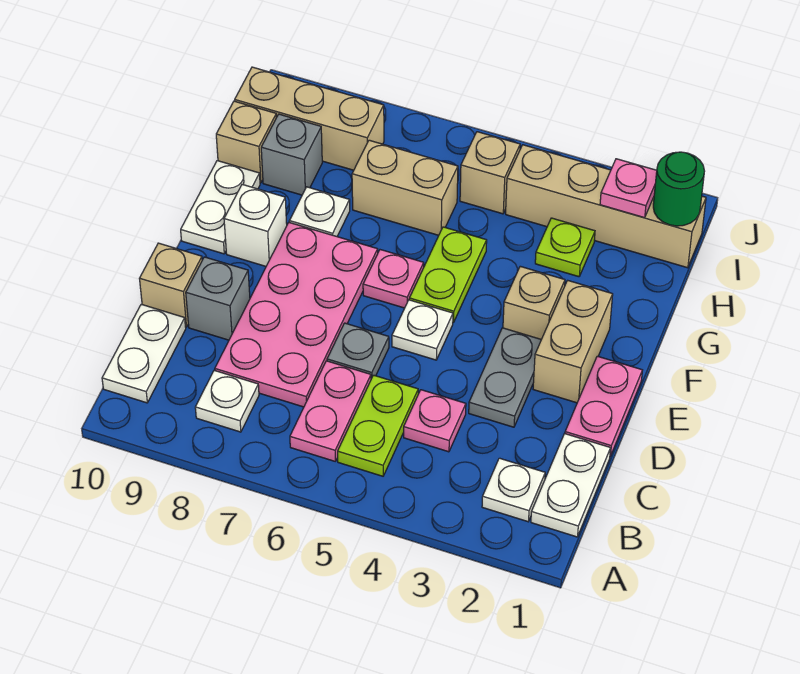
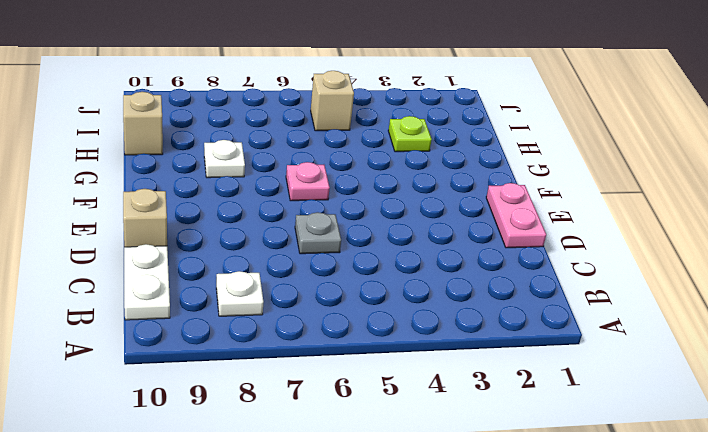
none -> white 1x2 plate [531,434,611,537]
none -> white 1x1 plate [482,458,545,522]
none -> lime 1x2 plate [338,375,418,476]
none -> pink 1x2 plate [290,361,371,461]

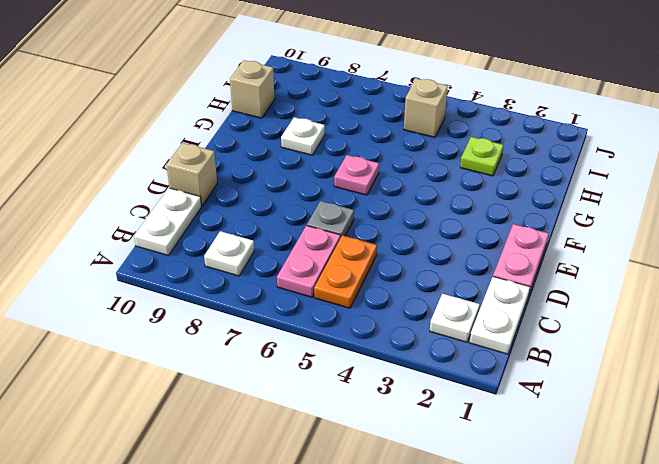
orange 1x2 plate [314,235,377,308] -> lime 1x2 plate [338,375,418,476]
none -> pink 1x1 plate [404,390,466,452]
none -> pink 2x4 plate [215,222,378,407]
none -> grey 1x2 plate [469,328,541,427]
none -> grey 1x1 brick [186,257,250,340]

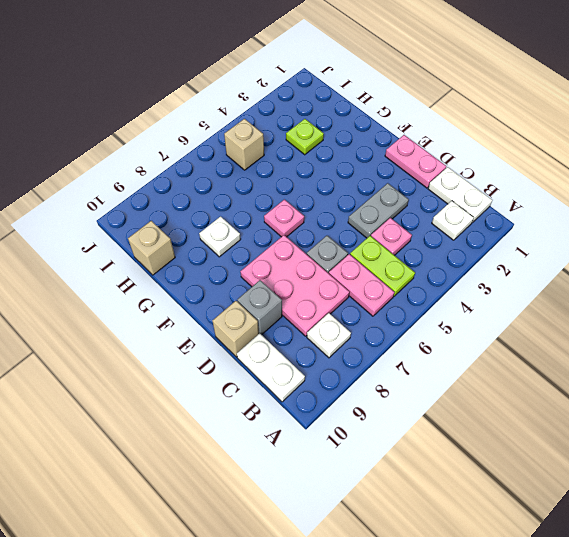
pink 2x3 plate [240,235,350,336] -> pink 2x4 plate [215,222,378,407]
grey 1x2 plate [348,183,409,238] -> grey 1x2 plate turned to [469,328,541,427]
none -> tan 1x2 brick [533,280,613,403]
none -> white 1x1 plate [392,300,453,360]
none -> tan 1x1 brick [503,266,565,339]
none -> lime 1x2 plate [409,227,487,323]

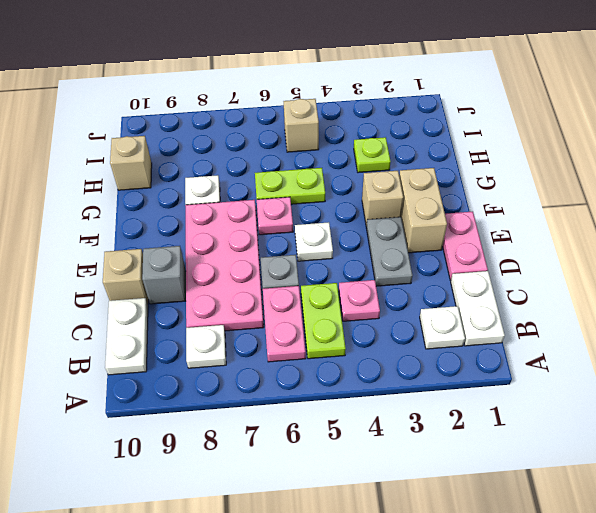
lime 1x2 plate [255,168,325,204] -> lime 1x2 plate turned to [409,227,487,323]
none -> white 1x1 brick [224,184,287,266]
none -> white 1x2 plate [181,161,260,254]
none -> tan 1x2 brick [352,140,458,235]
none -> grey 1x1 brick [261,114,322,195]

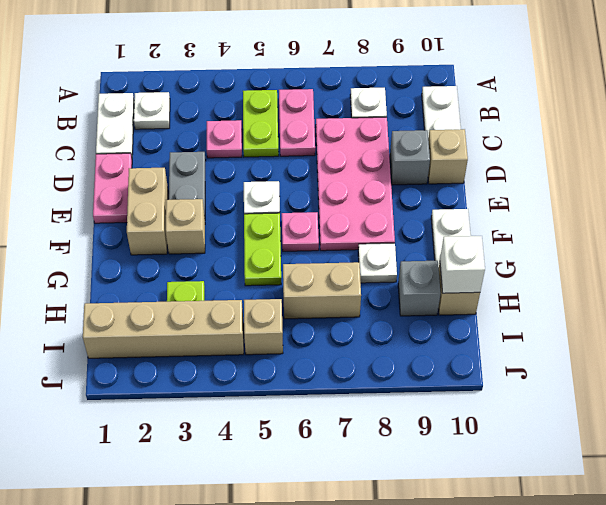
white 1x1 brick [440,236,485,293] -> white 1x1 brick moved to [224,184,287,266]
none -> grey 1x1 plate [327,323,389,379]
none -> tan 1x3 brick [235,67,384,170]
none -> green 1x1 round brick [653,152,704,226]
none -> pink 1x1 plate [600,159,657,218]

